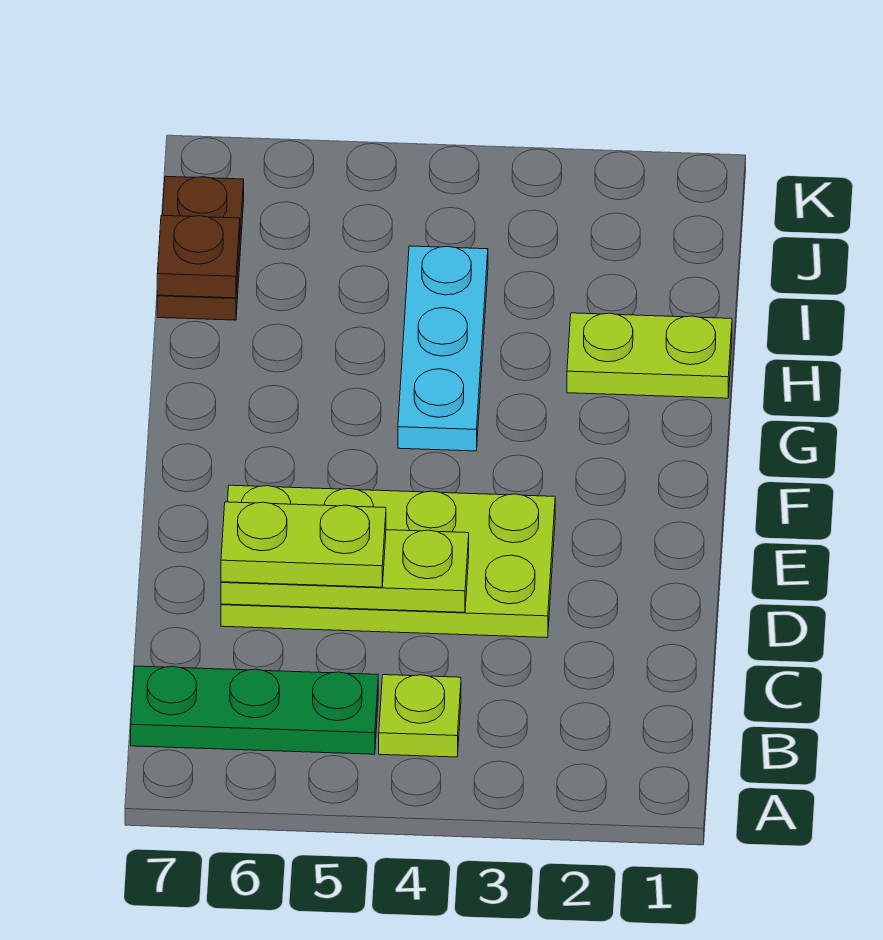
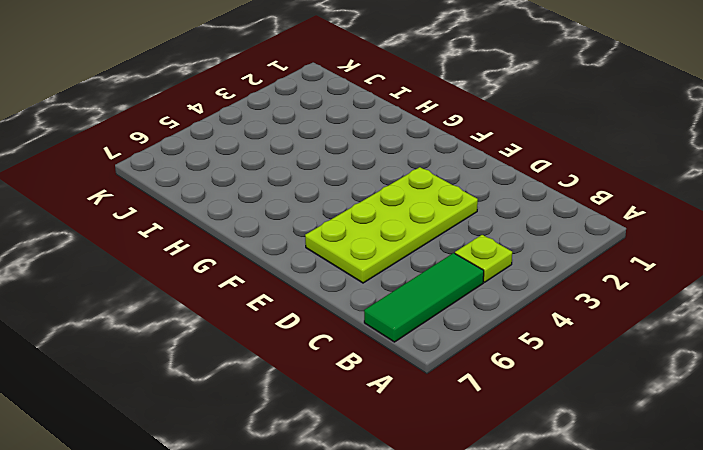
green 1x3 tile [364,253,484,342] -> green 1x3 plate [131,666,378,754]
none -> cyan 1x3 plate [398,246,488,451]
none -> lime 1x2 plate [567,313,732,398]

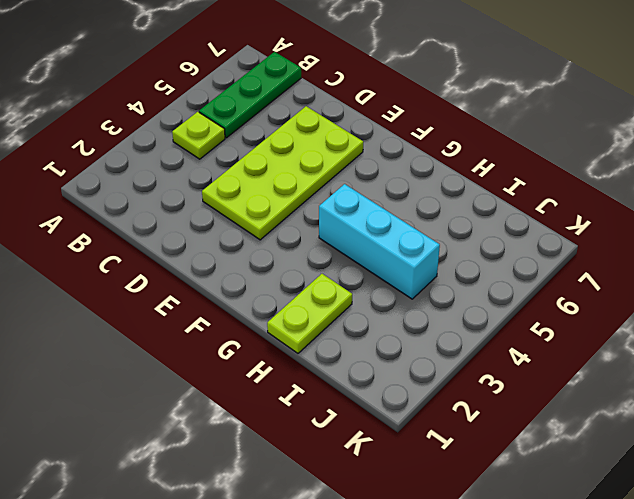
cyan 1x3 brick [319,184,440,299] -> cyan 1x3 plate [398,246,488,451]
none -> brown 1x2 plate [157,176,244,320]
none -> lime 1x3 plate [221,530,469,612]

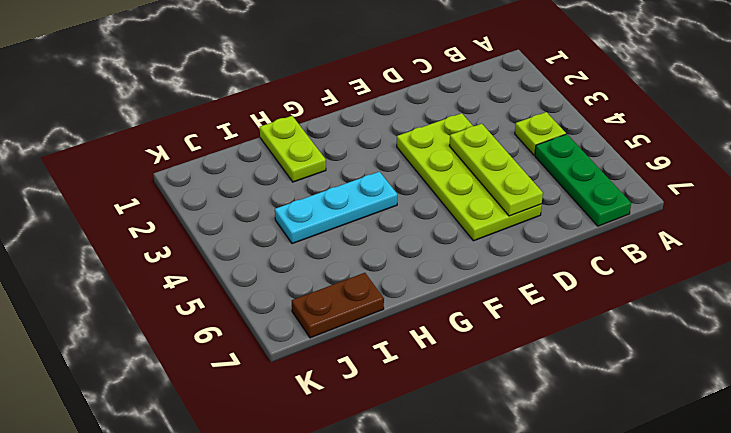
none -> brown 1x1 plate [157,215,240,298]
none -> lime 1x2 plate [221,502,386,587]

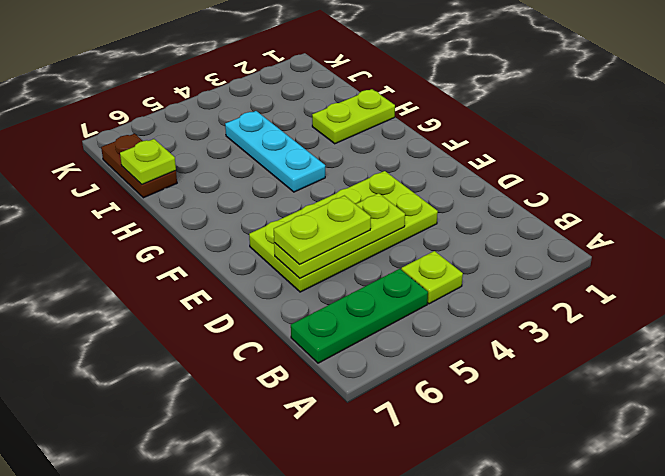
lime 1x1 plate [120,139,176,184] -> brown 1x1 plate [157,215,240,298]

